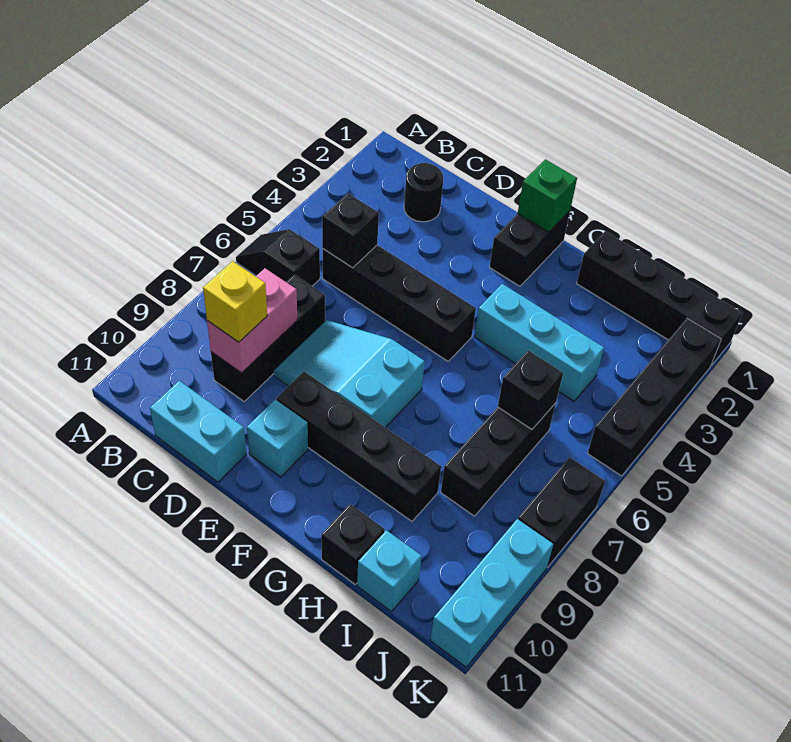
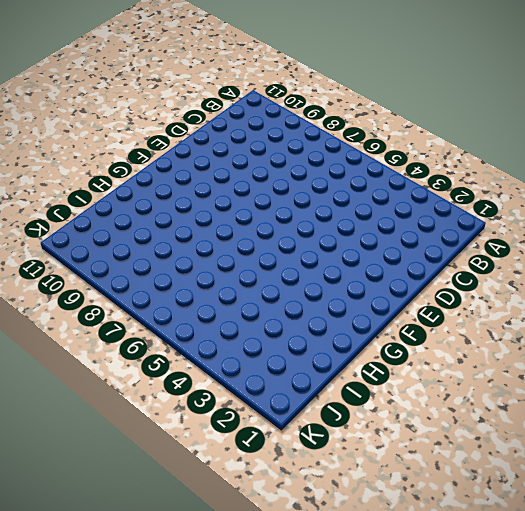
none -> black 1x2 slope [236,229,320,286]
none -> black 1x1 round brick [404,163,443,222]
none -> black 1x4 brick [322,245,476,361]

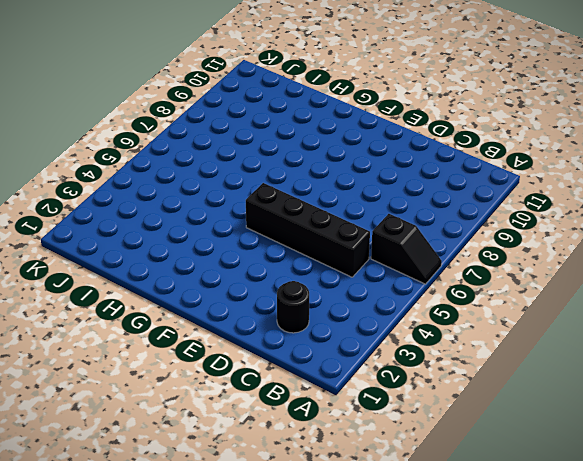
none -> black 1x3 brick [211,275,325,401]
none -> cyan 1x2 brick [150,381,246,482]
none -> cyan 2x3 slope [274,320,425,428]

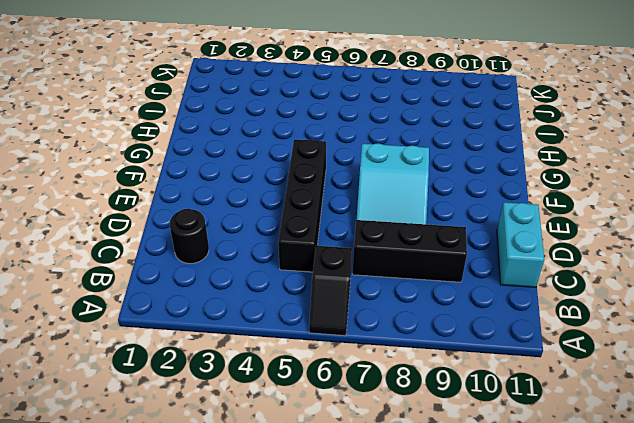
none -> black 1x4 brick [276,372,441,521]
none -> cyan 1x1 brick [247,400,308,477]
none -> black 1x2 brick [490,211,570,286]

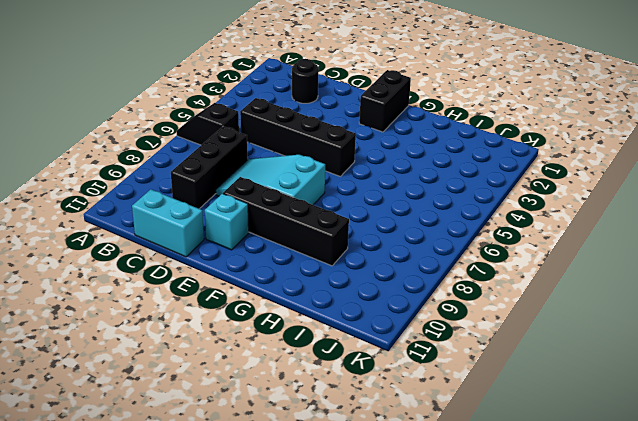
none -> cyan 1x3 brick [475,284,604,401]
none -> black 1x4 brick [577,231,742,366]
none -> black 1x1 brick [321,504,385,584]

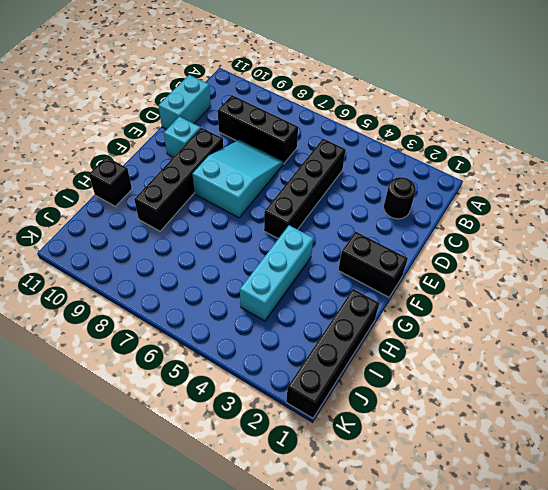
none -> black 1x2 slope [236,229,320,286]
none -> black 1x3 brick [441,403,556,516]
none -> cyan 1x1 brick [357,530,422,612]

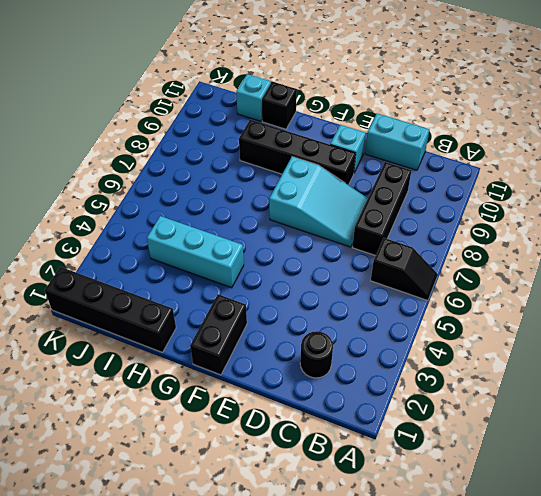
none -> black 1x4 brick [322,245,476,361]
none -> black 1x3 brick [441,403,556,516]
none -> black 1x4 brick [587,318,721,476]

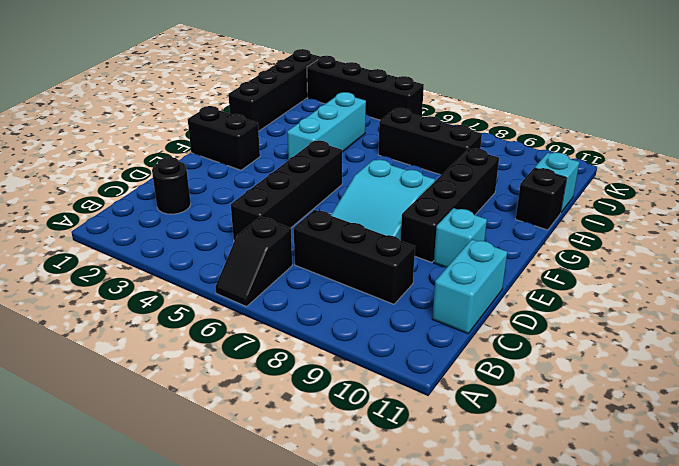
none -> black 1x2 brick [518,457,605,567]
none -> cyan 1x3 brick [430,519,553,667]
none -> black 1x1 brick [322,193,379,268]

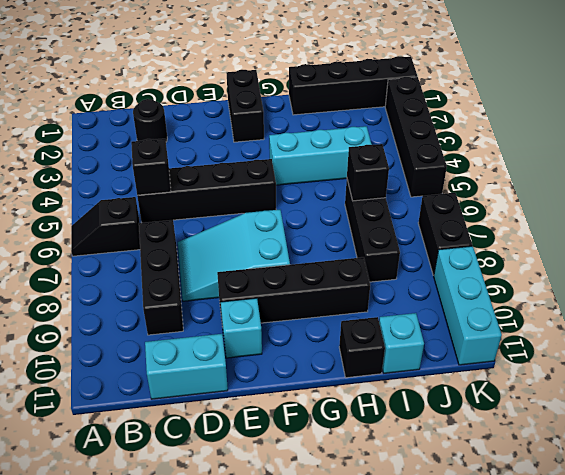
none -> pink 1x2 brick [207,268,297,373]
none -> green 1x1 brick [518,159,577,232]
none -> yellow 1x1 brick [203,261,267,342]

